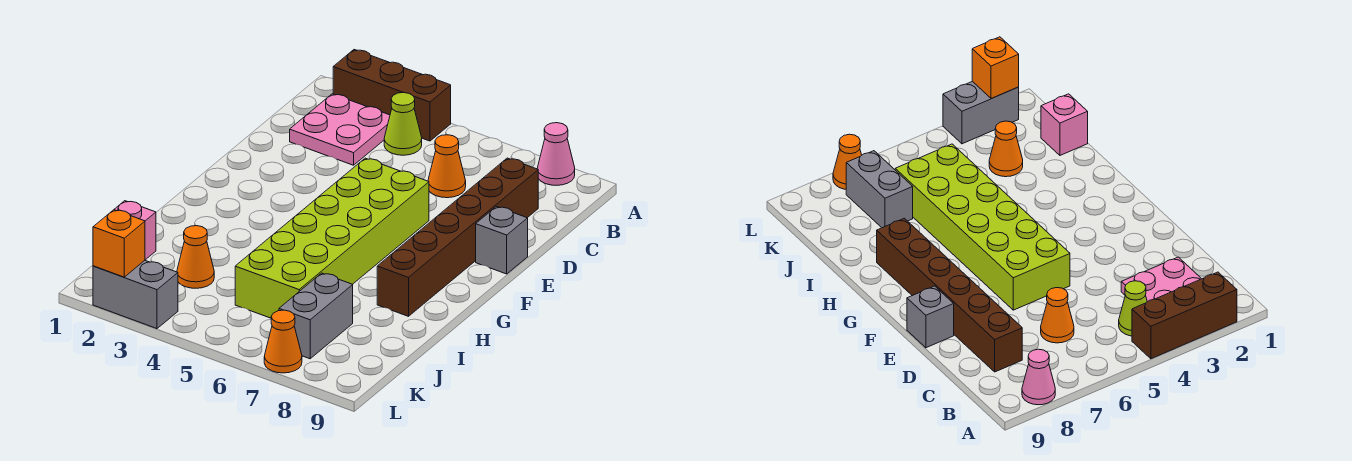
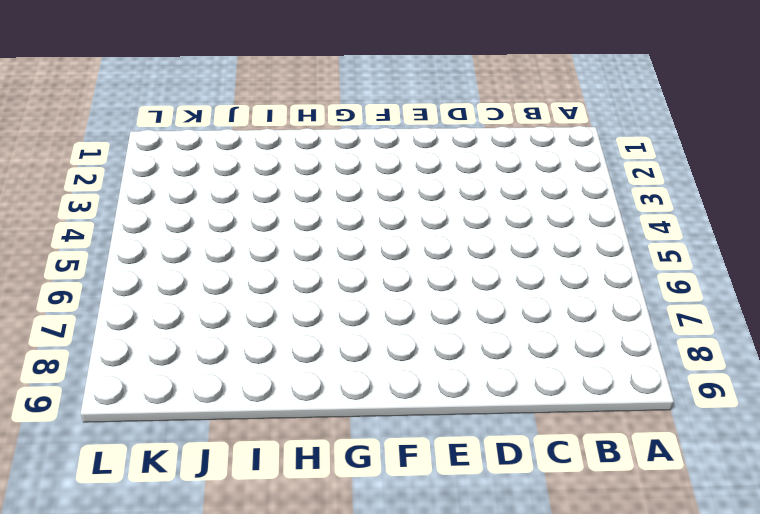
none -> brown 1x3 brick [333,50,451,141]
none -> pink 1x1 cone [537,123,575,185]
none -> pink 2x2 plate [290,94,390,165]

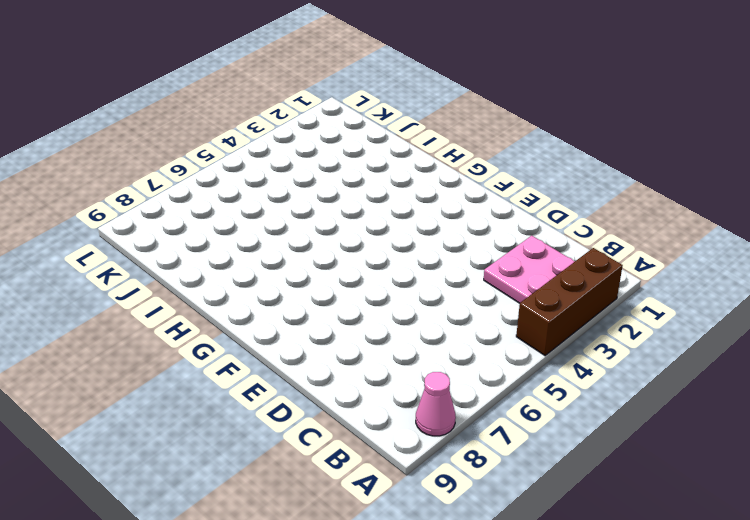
none -> lime 1x1 cone [384,93,422,155]
none -> orange 1x1 cone [428,135,466,198]
none -> brown 1x6 brick [377,158,538,316]

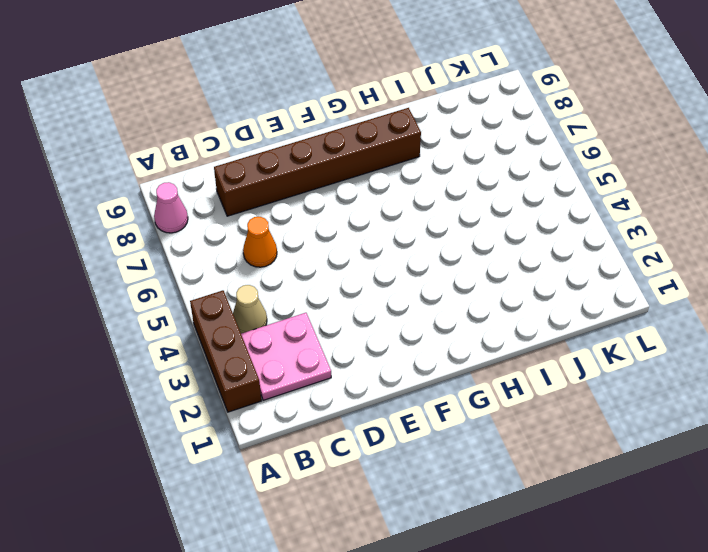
tan 1x1 cone [233,285,267,334] -> lime 1x1 cone [384,93,422,155]
none -> lime 2x6 brick [235,158,429,318]
none -> grey 1x1 brick [476,207,528,274]
none -> pink 1x1 brick [114,201,156,260]

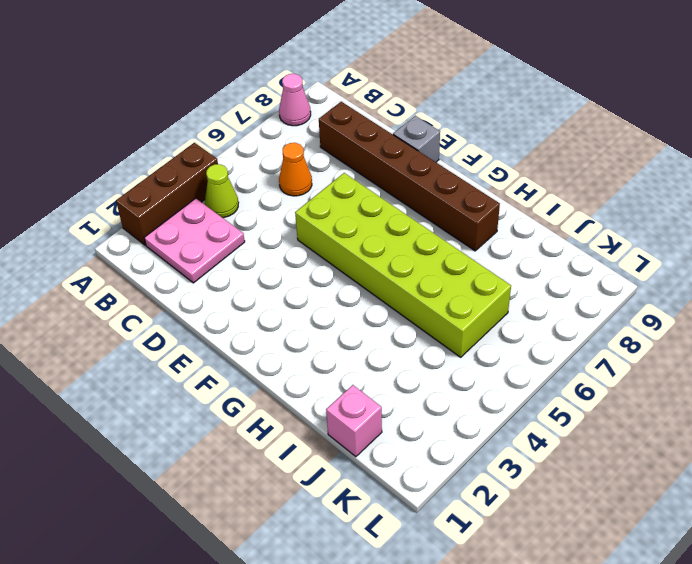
none -> orange 1x1 cone [177,226,214,288]
none -> grey 1x2 brick [279,273,353,359]
none -> grey 1x2 brick [93,261,178,329]

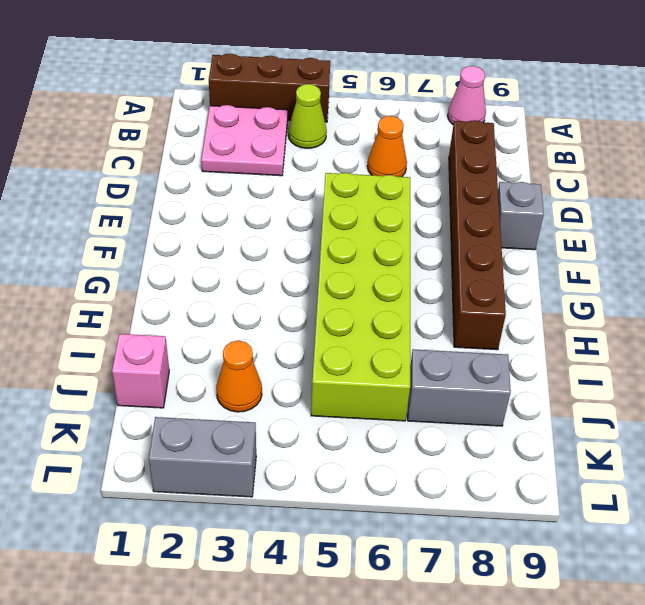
grey 1x2 brick [408,349,511,426] -> grey 1x2 brick turned to [279,273,353,359]
none -> orange 1x1 cone [264,310,302,373]
none -> orange 1x1 brick [93,210,145,277]

